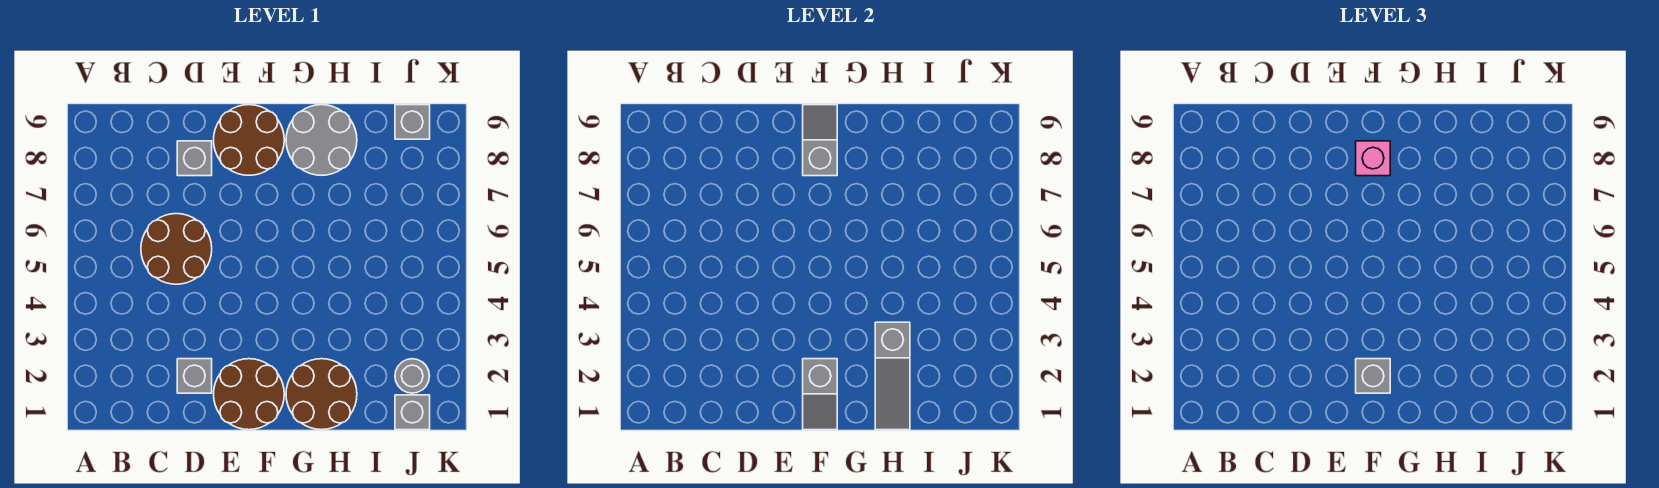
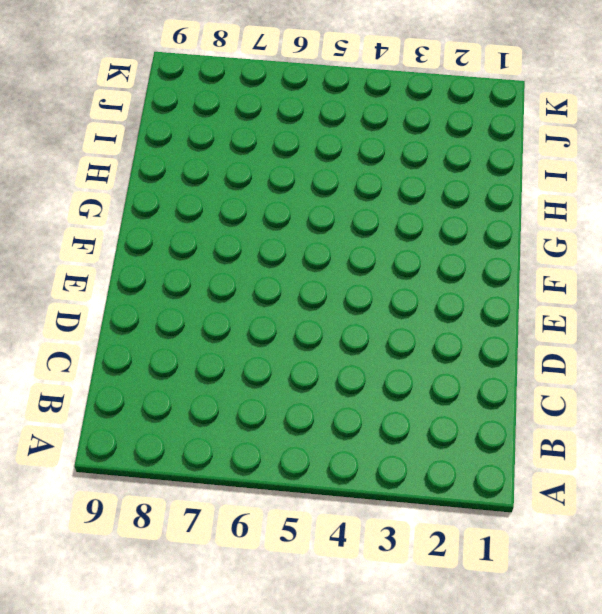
none -> brown 2x2 round brick [141,214,212,284]
none -> grey 1x1 brick [177,359,212,393]
none -> grey 1x1 brick [177,141,212,176]

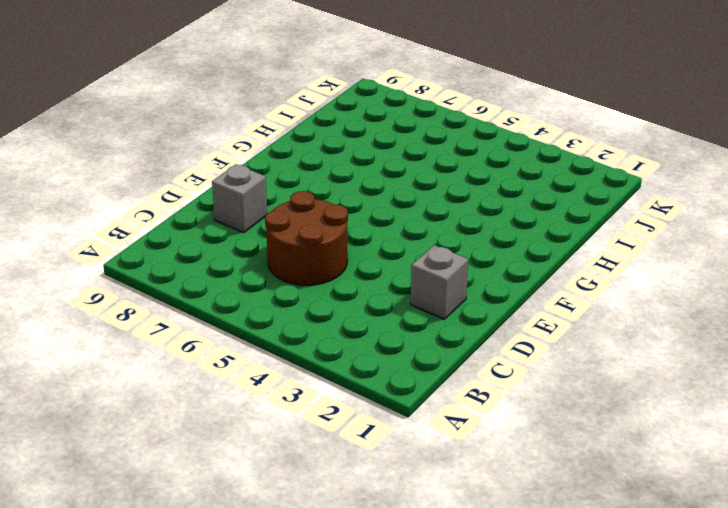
none -> brown 2x2 round brick [214,359,284,430]
none -> brown 2x2 round brick [214,105,284,175]
none -> brown 2x2 round brick [286,359,357,430]

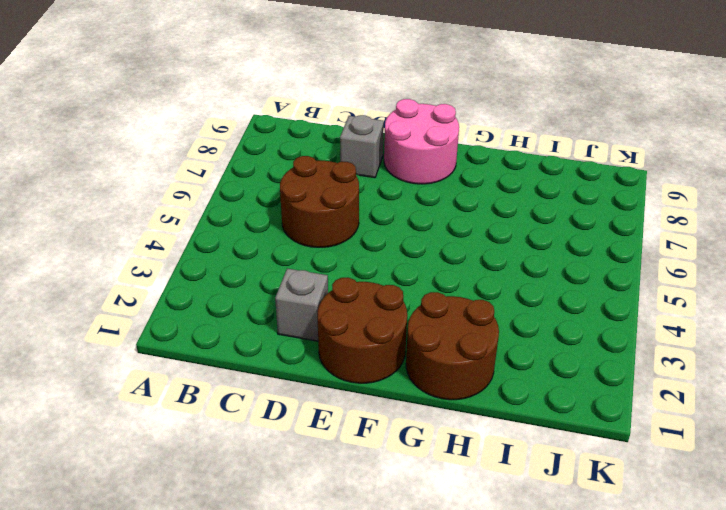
pink 2x2 round brick [384,99,459,184] -> brown 2x2 round brick [214,105,284,175]
none -> grey 2x2 round brick [286,105,357,175]
none -> grey 1x1 brick [395,395,430,430]
none -> grey 1x1 round brick [395,359,429,393]

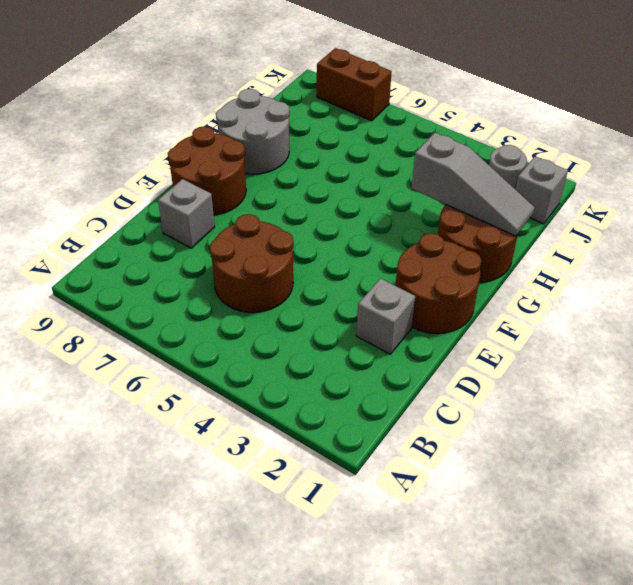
brown 1x2 brick [317,48,392,121] -> none
none -> grey 1x1 brick [395,105,430,139]
none -> grey 1x2 slope [803,359,837,430]
none -> grey 1x2 slope [803,105,837,176]

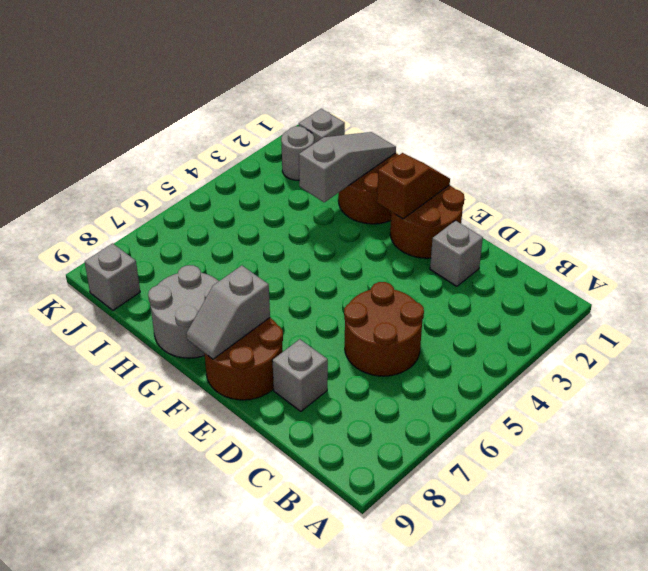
brown 1x2 slope [377,153,450,219] -> grey 1x2 slope [803,359,837,430]
none -> grey 1x1 brick [1356,359,1390,393]
none -> pink 1x1 brick [1356,141,1390,176]

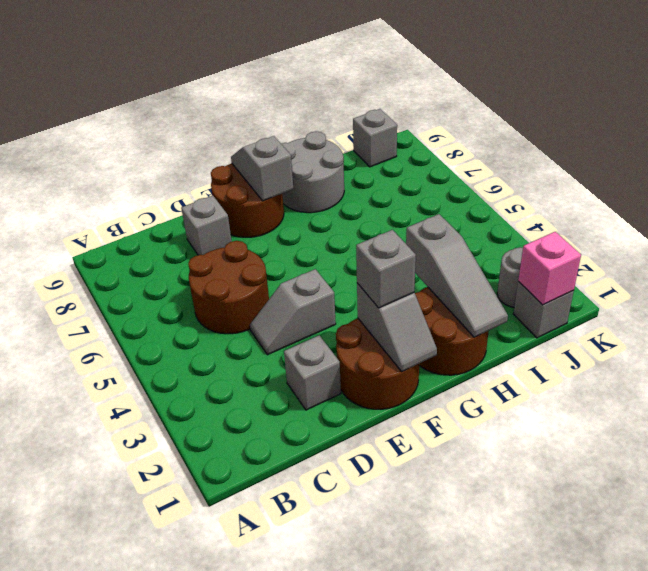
grey 1x2 slope [250,269,336,355] -> none
pink 1x1 brick [518,232,581,305] -> pink 1x1 brick moved to [1356,141,1390,176]

